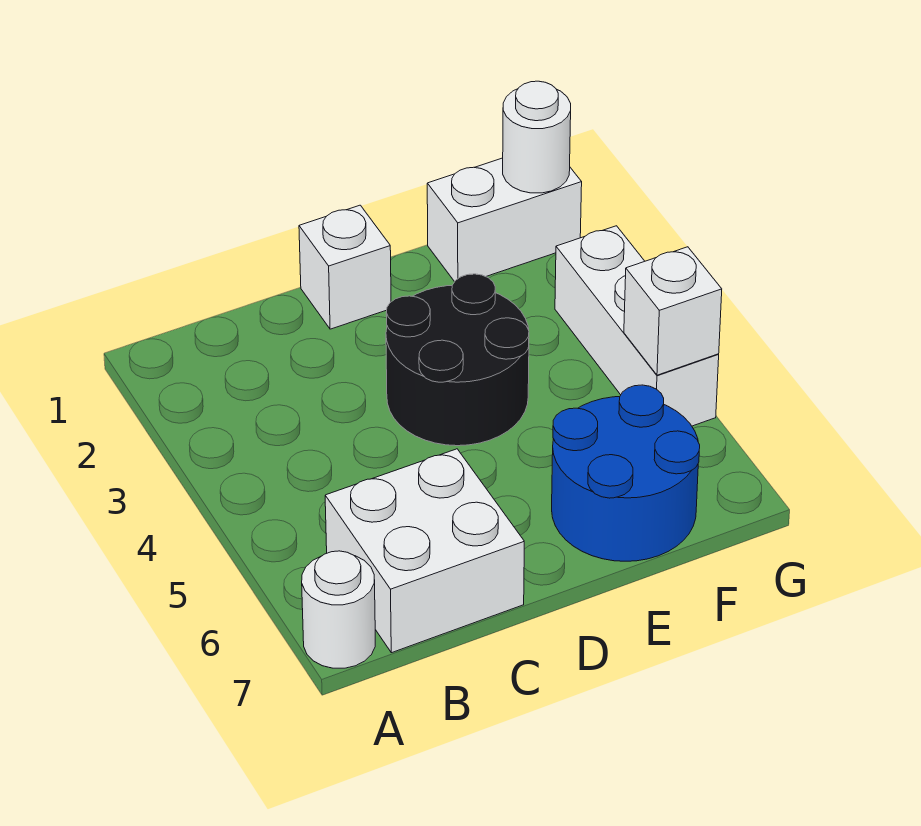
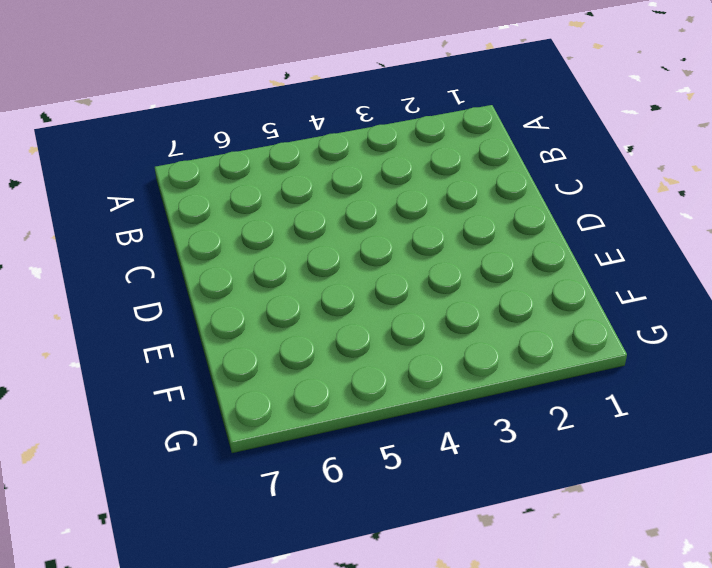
none -> white 1x1 round brick [302,551,375,668]
none -> white 2x2 brick [325,449,524,653]

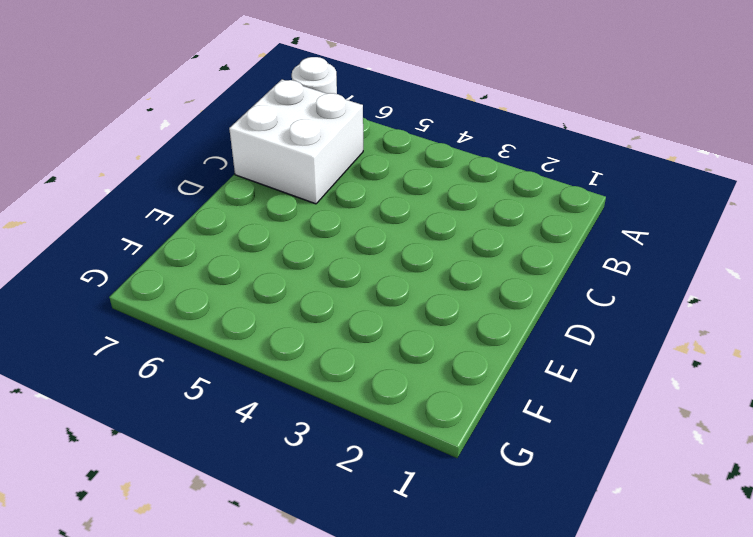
none -> white 1x1 brick [299,205,391,329]
none -> black 2x2 round brick [386,274,529,446]

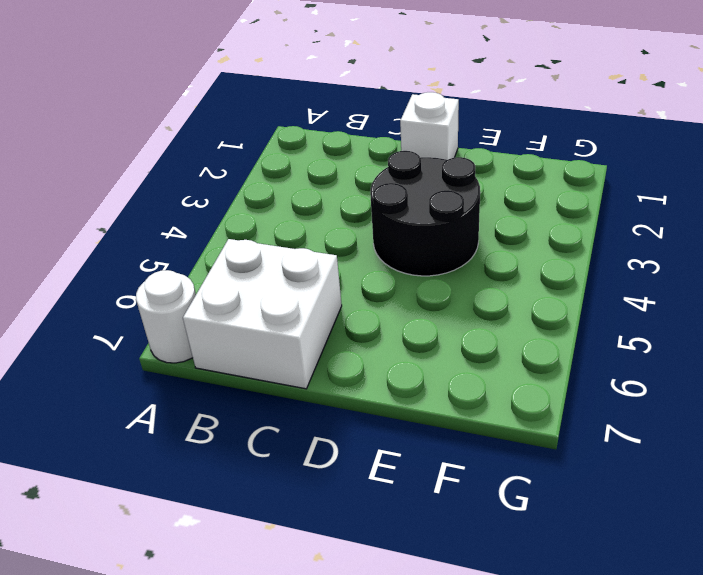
none -> blue 2x2 round brick [552,385,700,561]
none -> white 1x2 brick [427,158,582,282]

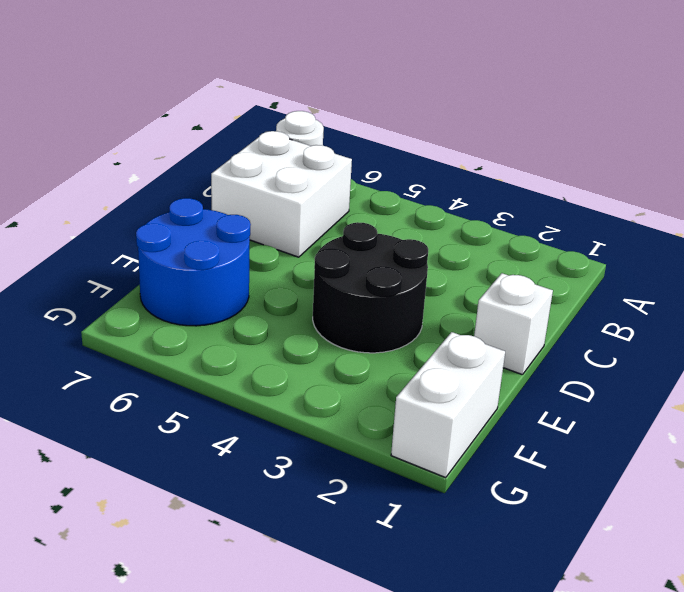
none -> white 1x3 brick [555,226,719,426]
none -> white 1x1 round brick [503,81,571,193]

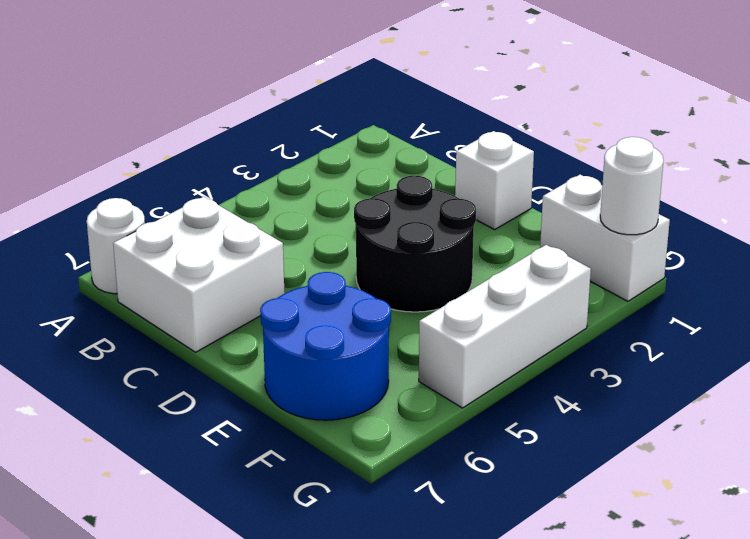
none -> white 1x1 brick [624,247,722,375]

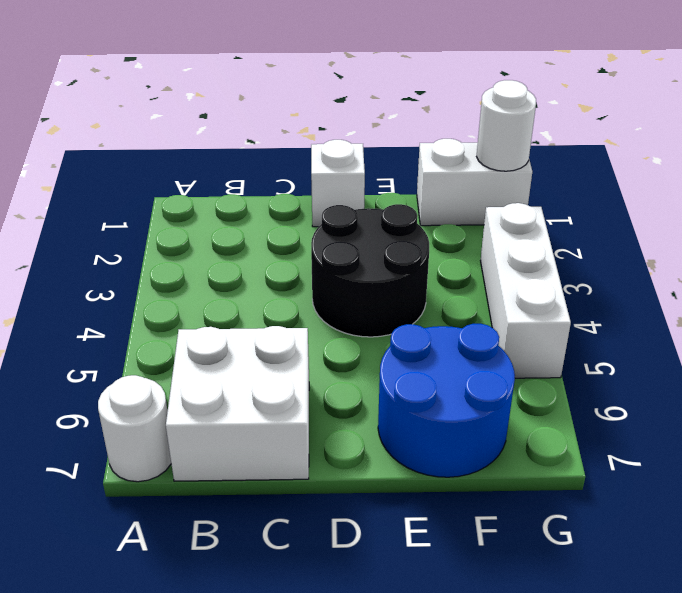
none -> white 1x1 brick [624,247,722,375]

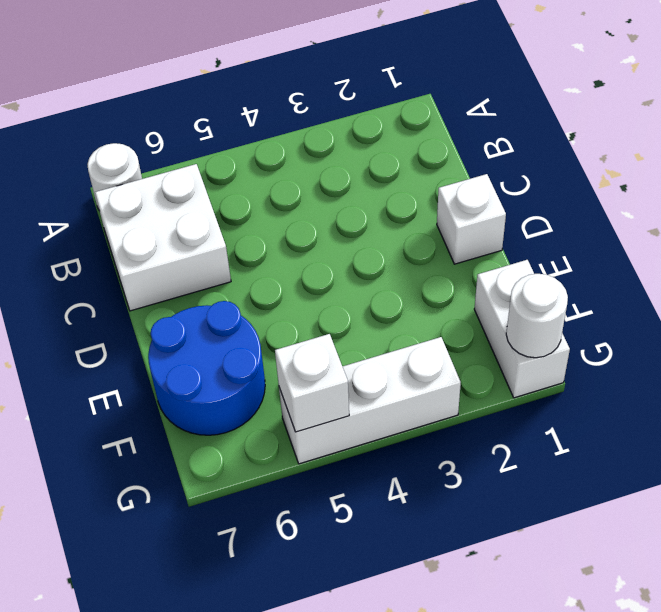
none -> black 2x2 round brick [386,274,529,446]

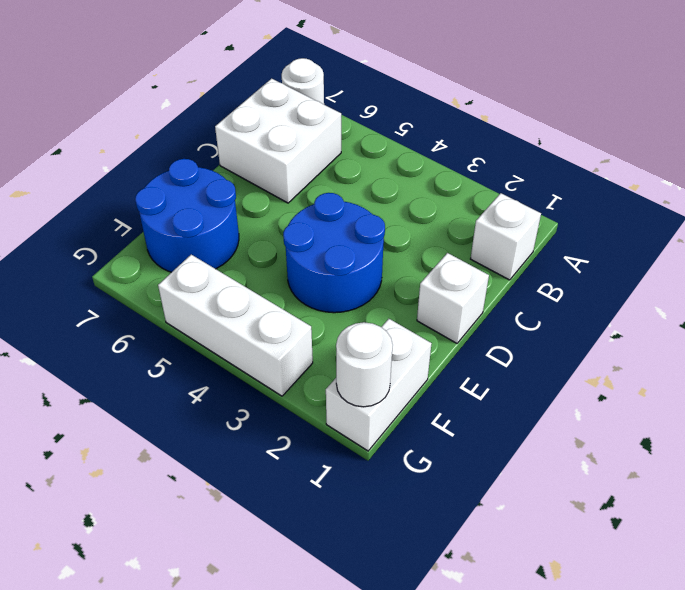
white 1x1 brick [471,193,541,280] -> white 1x1 brick moved to [624,247,722,375]
blue 2x2 round brick [283,193,385,313] -> black 2x2 round brick [386,274,529,446]

